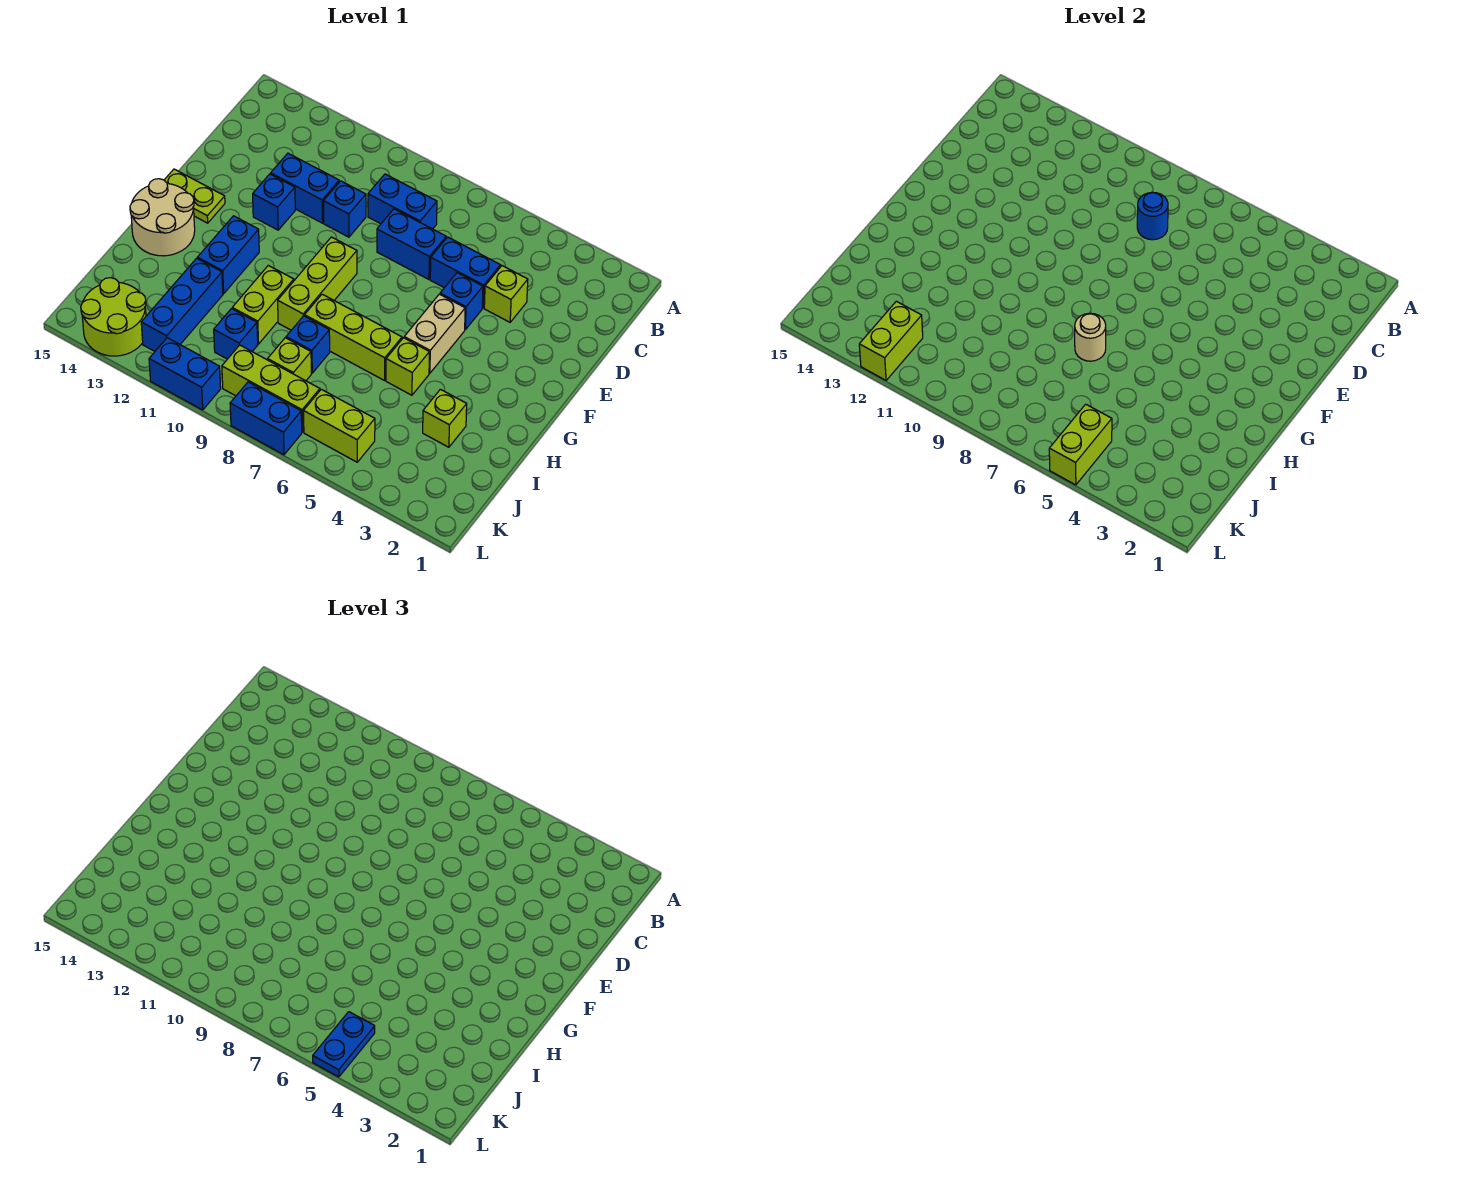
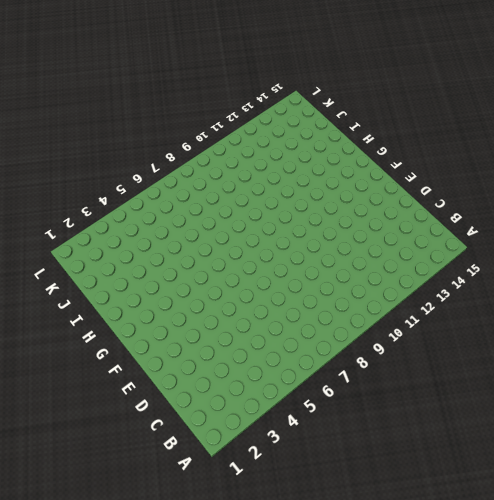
none -> blue 1x2 brick [368,174,437,229]
none -> lime 1x1 brick [484,266,528,322]
none -> blue 1x2 brick [430,237,501,308]
none -> blue 1x2 brick [377,209,446,279]

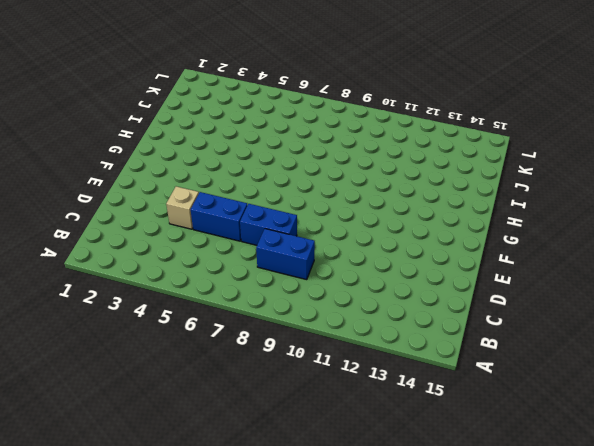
tan 1x1 brick [166,186,199,229] -> lime 1x1 brick [484,266,528,322]
none -> blue 1x1 brick [324,181,366,237]
none -> blue 1x2 brick [271,153,339,223]
none -> blue 1x1 brick [440,273,483,329]
none -> blue 1x1 brick [253,174,295,230]

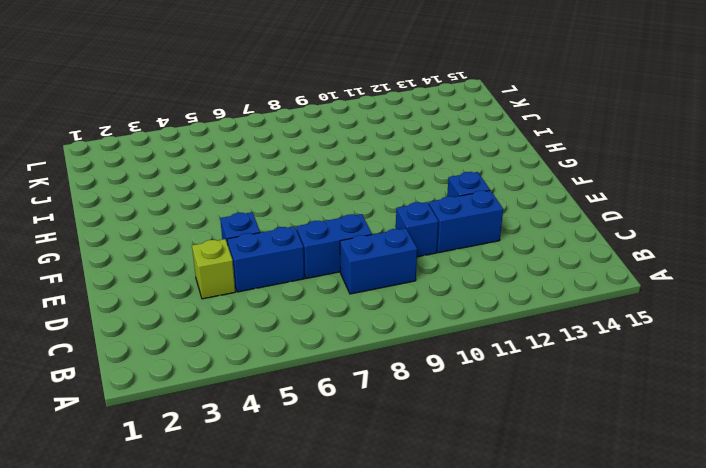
none -> tan 1x2 brick [404,294,465,373]
none -> lime 1x3 brick [278,237,357,330]
none -> lime 1x2 plate [164,169,225,223]
none -> blue 1x2 brick [197,216,259,294]

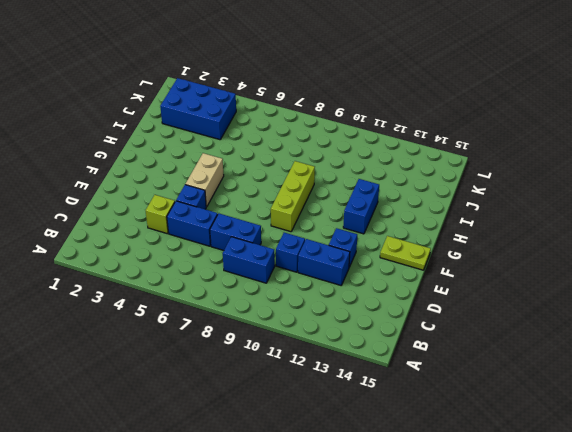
blue 2x3 brick [160,78,236,140] -> none
none -> tan 2x2 round brick [130,179,195,256]
none -> lime 1x1 brick [386,338,429,395]
none -> lime 1x3 brick [305,294,402,380]
none -> lime 1x2 brick [232,265,294,344]

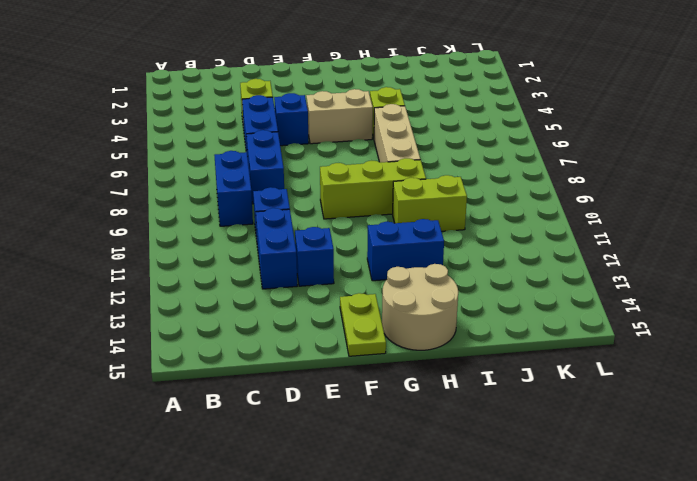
tan 1x3 brick [374,104,420,163] -> lime 1x3 brick [305,294,402,380]
none -> lime 1x1 brick [423,389,467,447]
none -> blue 1x1 brick [286,316,330,373]
none -> blue 1x3 brick [141,258,223,351]
none -> lime 1x1 brick [268,338,311,381]

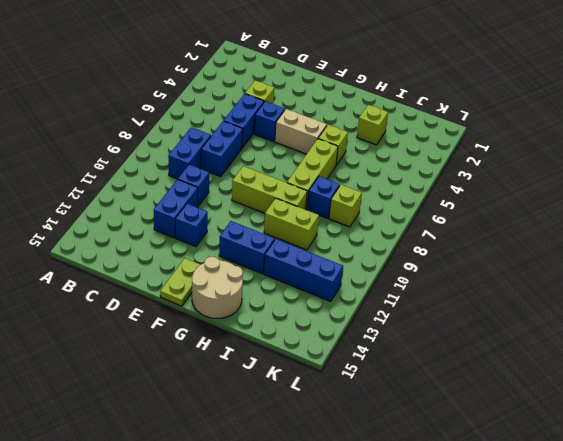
none -> blue 1x1 brick [214,309,258,359]
none -> lime 1x2 brick [304,389,375,462]
none -> lime 1x3 brick [222,345,320,432]
none -> lime 2x2 round brick [81,278,146,356]

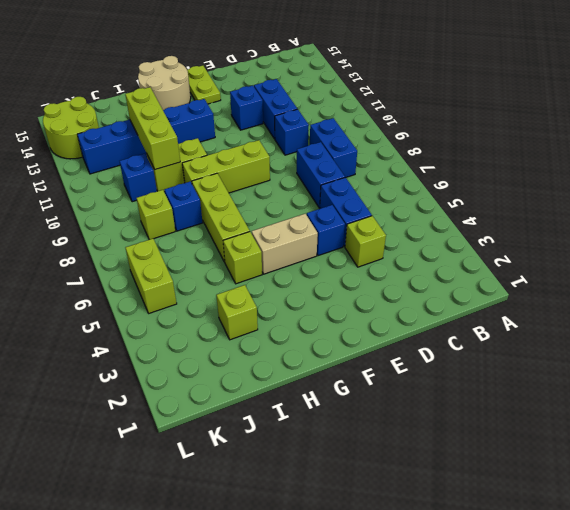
lime 1x3 brick [125,87,180,170] -> lime 1x3 brick moved to [222,345,320,432]
none -> blue 1x2 brick [230,382,302,455]
none -> blue 1x2 brick [149,338,221,410]
none -> blue 1x1 round brick [1137,192,1168,240]
none -> tan 1x1 round brick [1075,313,1106,361]

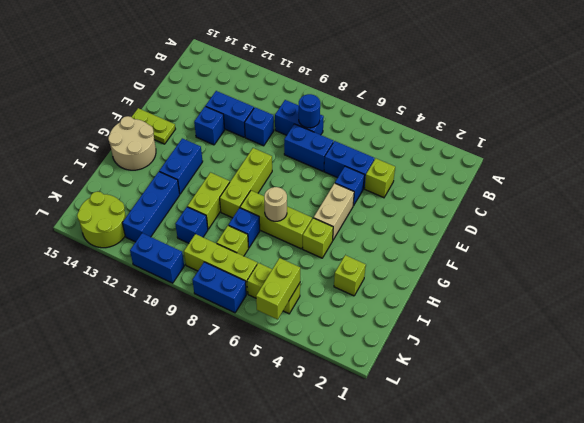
none -> lime 1x2 brick [859,301,923,380]
none -> blue 1x2 plate [313,1012,375,1077]

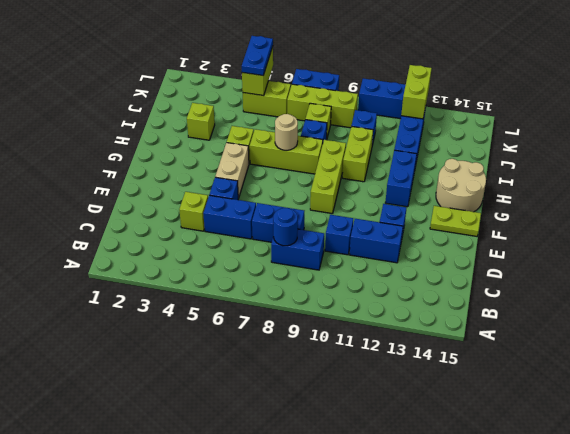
none -> lime 2x2 round brick [81,278,146,356]

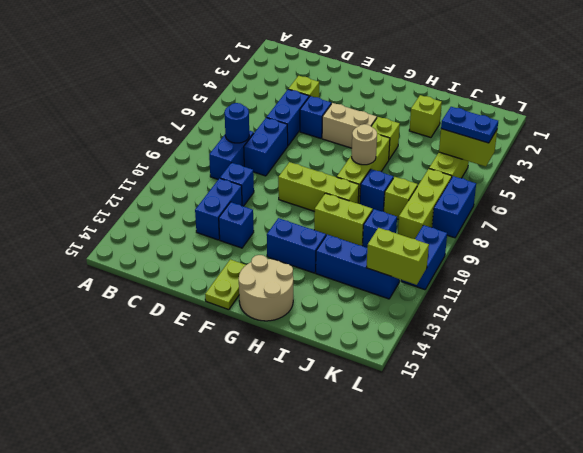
none -> lime 2x2 round brick [81,278,146,356]

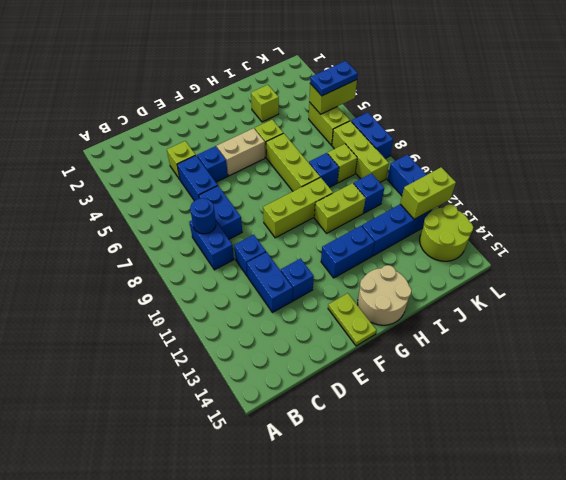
none -> tan 1x1 round brick [1075,313,1106,361]

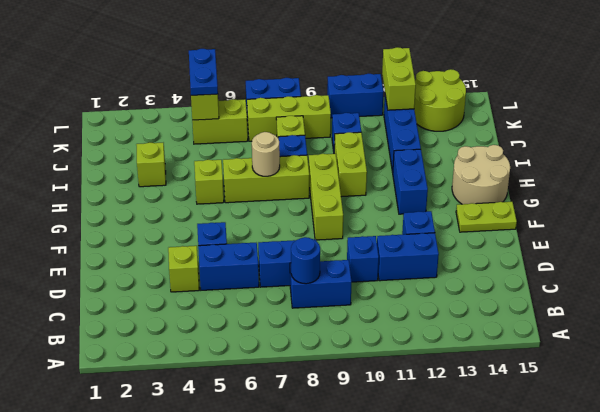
none -> tan 1x2 brick [404,294,465,373]

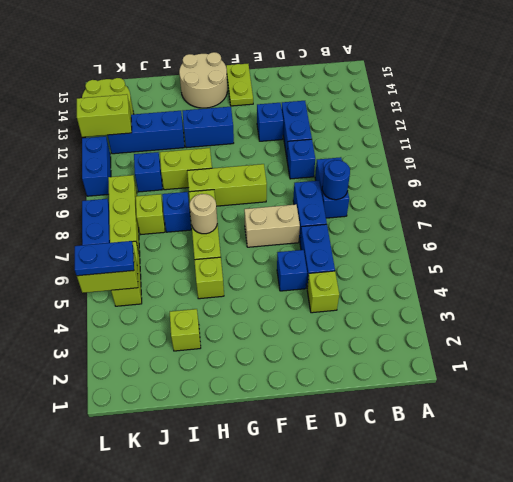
tan 1x2 brick [244,204,300,247] -> tan 1x2 brick moved to [404,294,465,373]

